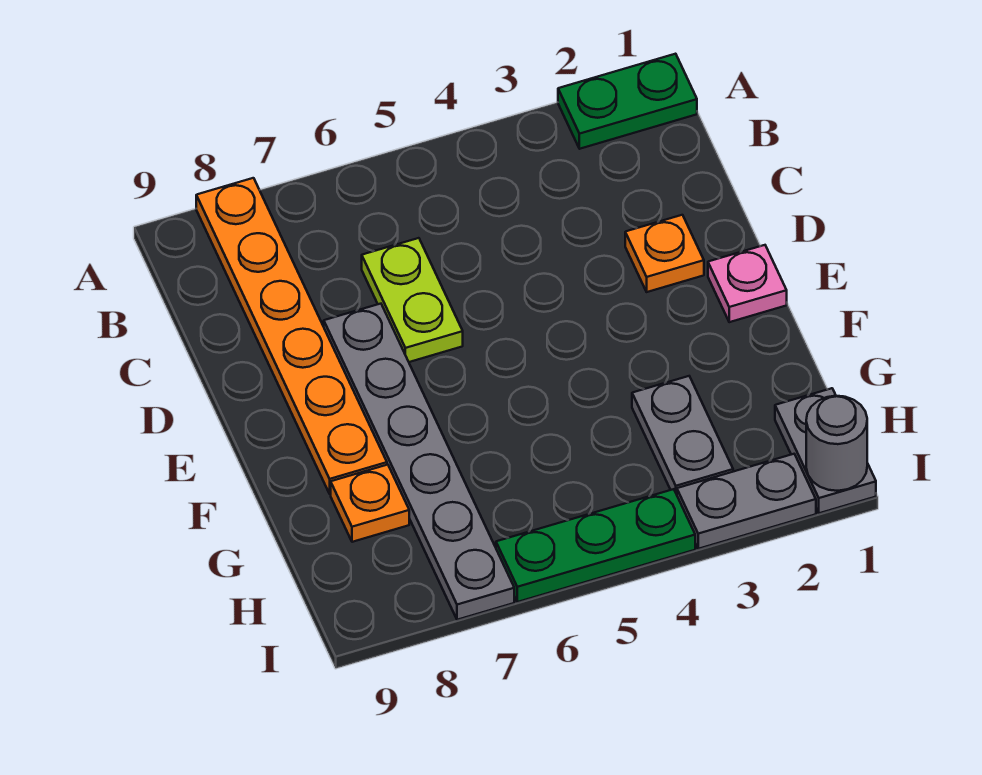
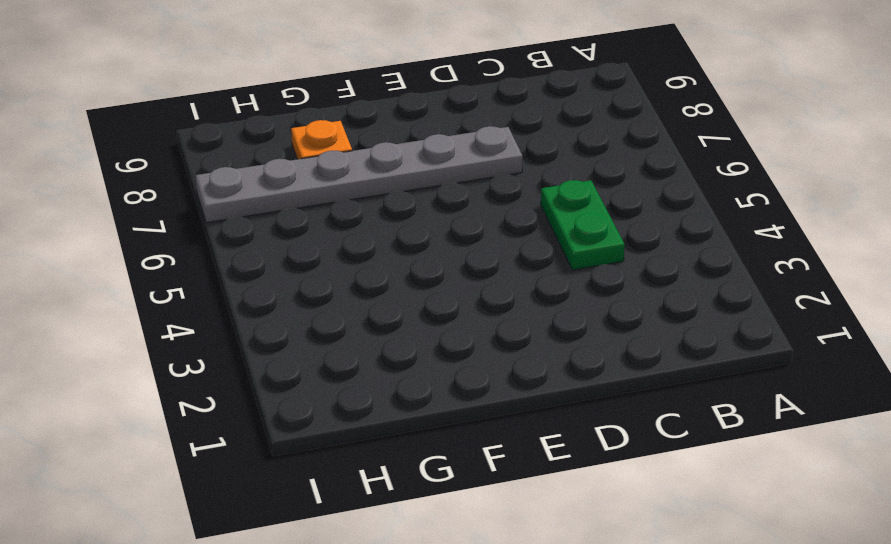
green 1x2 plate [541,180,625,270] -> green 1x2 plate moved to [558,54,697,149]
none -> orange 1x6 plate [196,178,387,494]
none -> lime 1x2 plate [362,238,463,362]
none -> orange 1x1 plate [625,215,704,292]

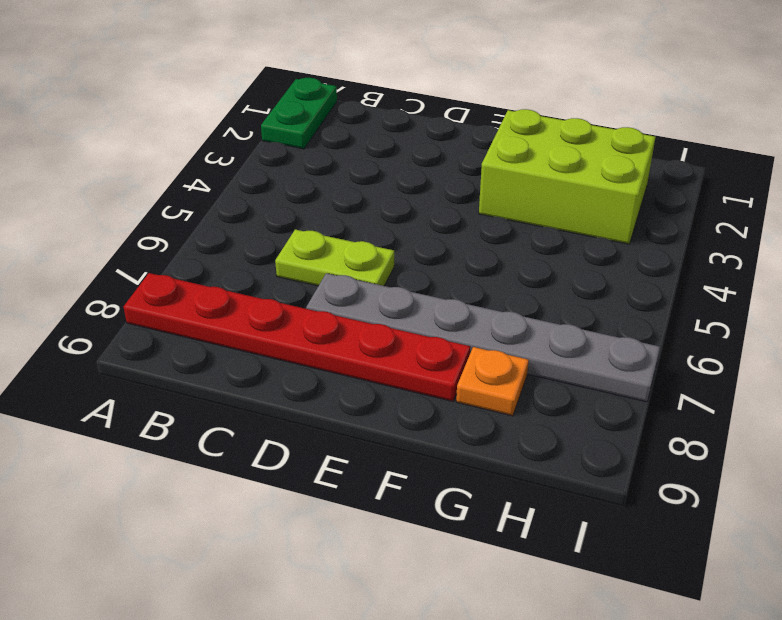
red 1x6 plate [124,273,470,401] -> orange 1x6 plate [196,178,387,494]
lime 2x3 brick [479,109,655,244] -> grey 1x2 plate [632,376,733,494]
none -> orange 1x1 plate [625,215,704,292]
none -> pink 1x1 plate [708,245,787,322]
none -> grey 1x2 plate [775,388,876,513]

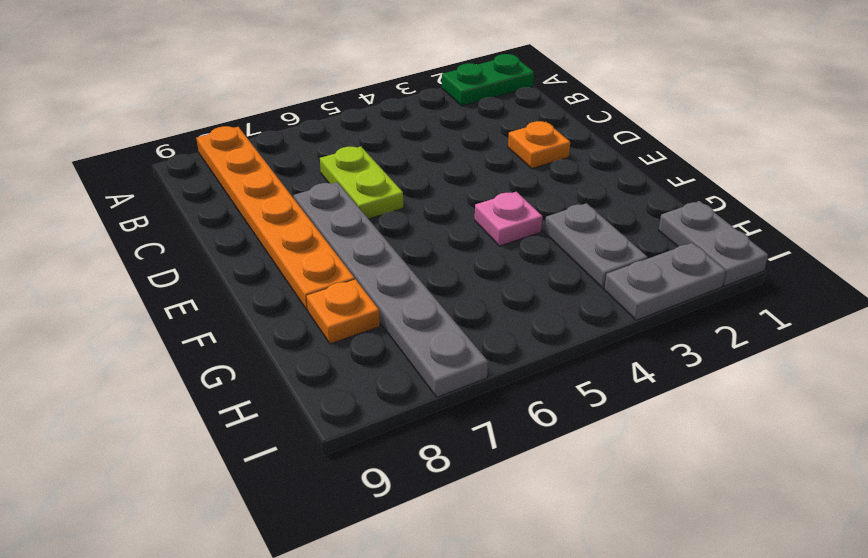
pink 1x1 plate [475,192,542,246] -> pink 1x1 plate moved to [708,245,787,322]
none -> green 1x3 plate [496,489,695,602]
none -> grey 1x1 round brick [806,396,867,491]

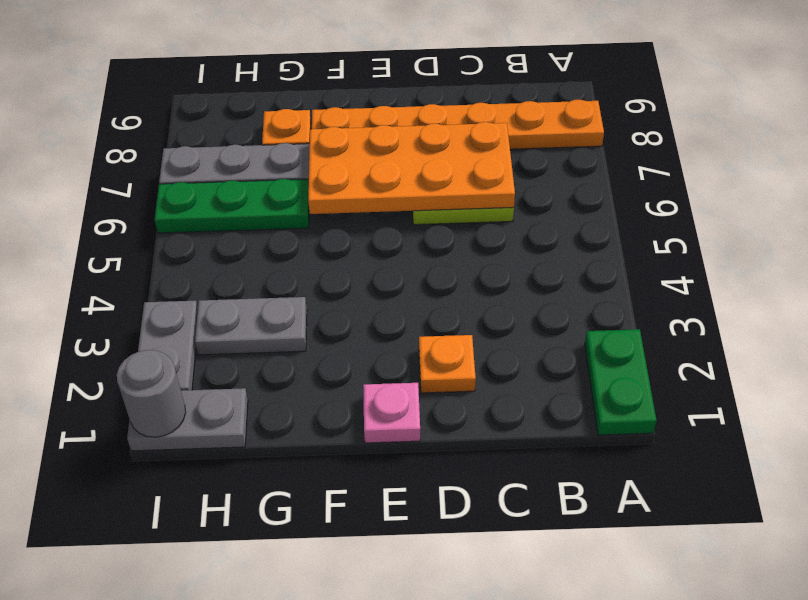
orange 2x4 plate [308,122,515,214] -> none
green 1x3 plate [155,179,309,233] -> green 1x3 plate turned to [496,489,695,602]

